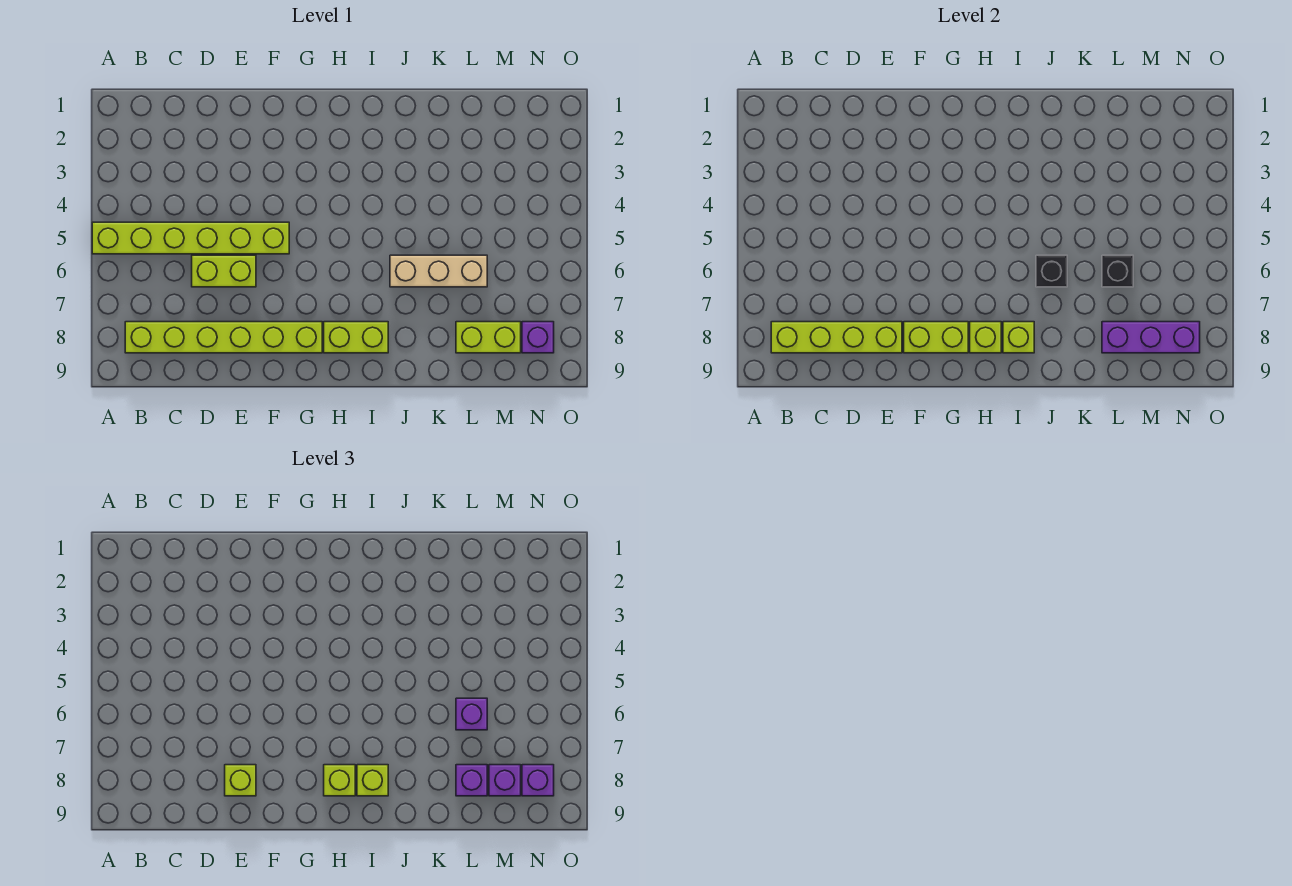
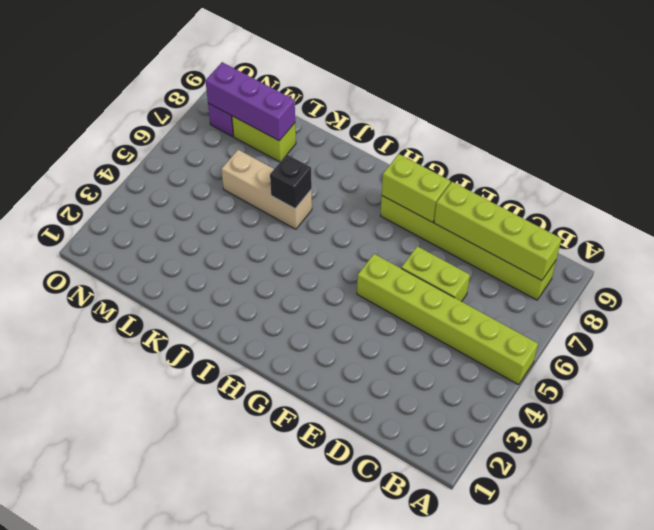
none -> lime 1x2 brick [324,322,388,353]
none -> lime 1x1 brick [970,322,1001,353]
none -> lime 1x1 brick [1003,322,1034,353]

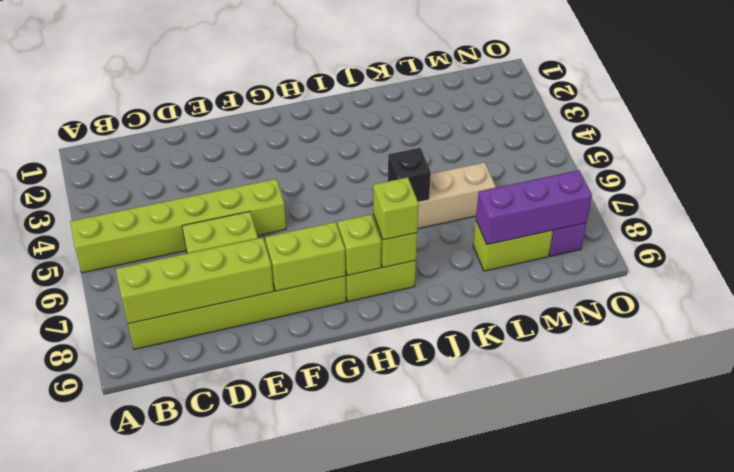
none -> black 1x1 brick [1102,255,1133,287]
none -> lime 1x1 brick [225,765,256,796]
none -> lime 1x1 brick [324,765,355,796]

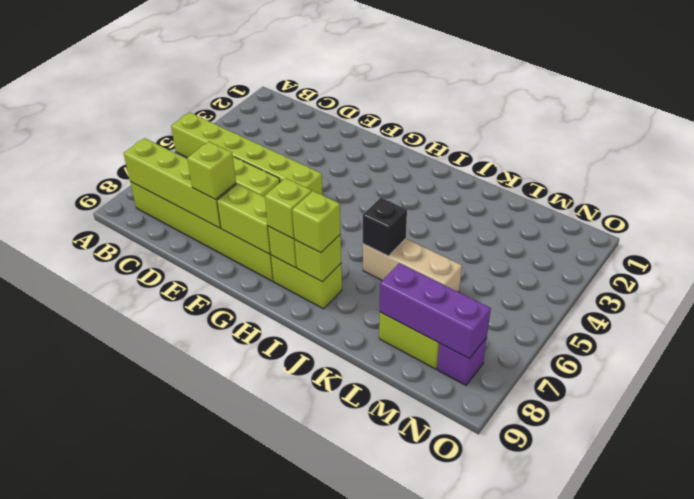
none -> black 1x1 brick [1102,255,1133,287]
none -> purple 1x1 brick [456,698,487,730]
none -> purple 1x1 brick [456,765,487,796]

